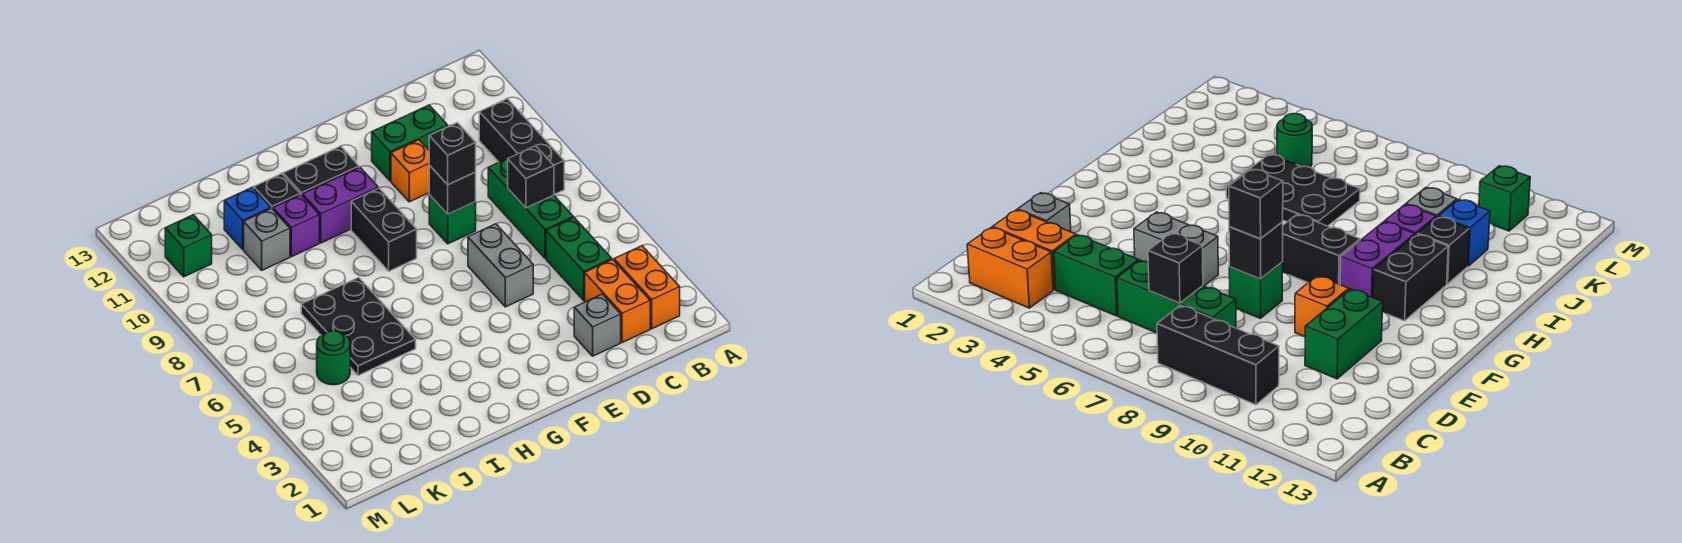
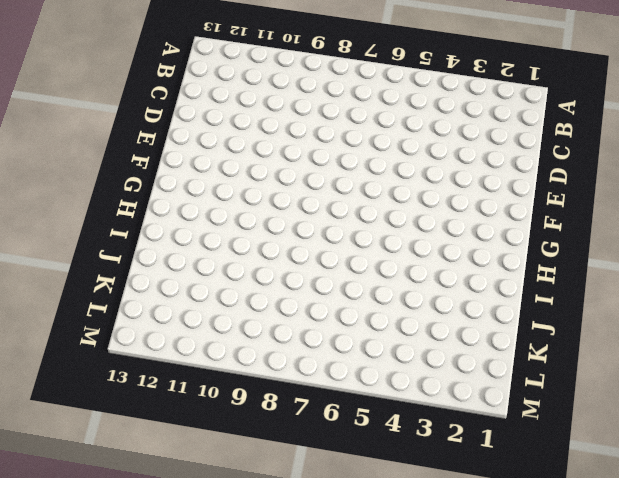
none -> orange 1x2 brick [614,246,680,329]
none -> black 1x3 brick [479,99,564,194]
none -> orange 1x2 brick [585,259,650,343]

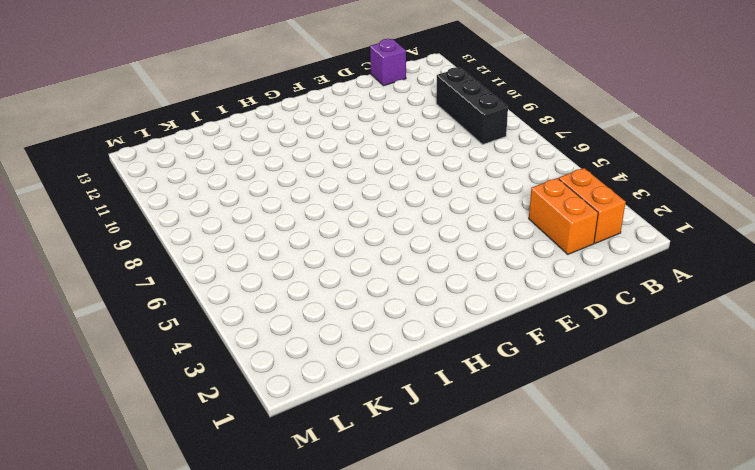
purple 1x1 brick [370,39,406,86] -> purple 1x1 brick moved to [273,195,319,257]
none -> green 1x2 brick [546,217,612,300]
none -> green 1x3 brick [488,158,573,259]
none -> grey 1x1 brick [574,294,621,356]

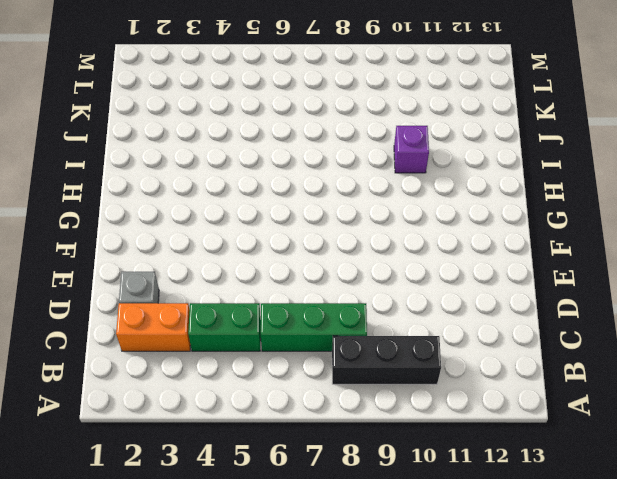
none -> orange 1x2 brick [614,246,680,329]
none -> green 1x2 brick [372,105,448,181]
none -> grey 1x2 brick [468,224,533,307]

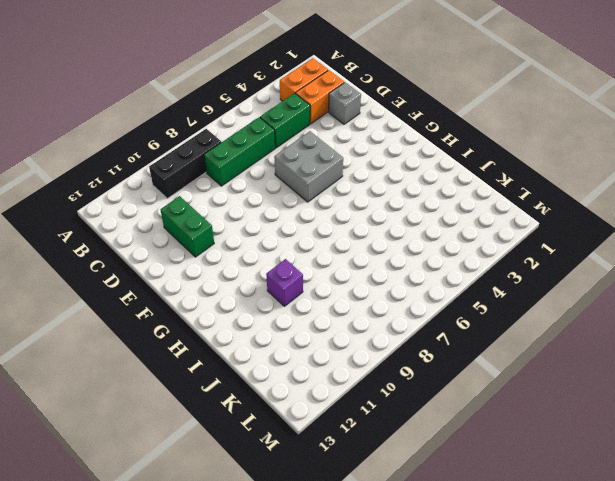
grey 2x2 brick [274,131,343,202] -> grey 1x2 brick [468,224,533,307]
none -> green 1x1 brick [429,195,476,244]
none -> orange 1x1 brick [391,140,429,202]
none -> black 1x2 brick [351,188,417,271]

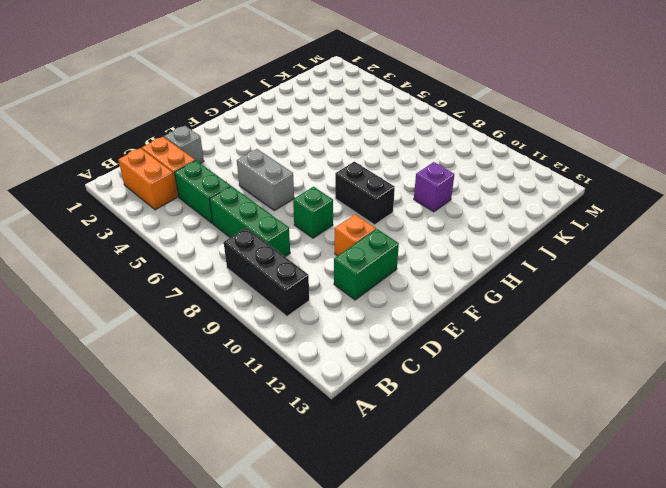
none -> purple 1x2 brick [302,167,378,243]
none -> black 1x2 brick [283,146,359,195]
none -> black 2x3 plate [301,277,416,375]

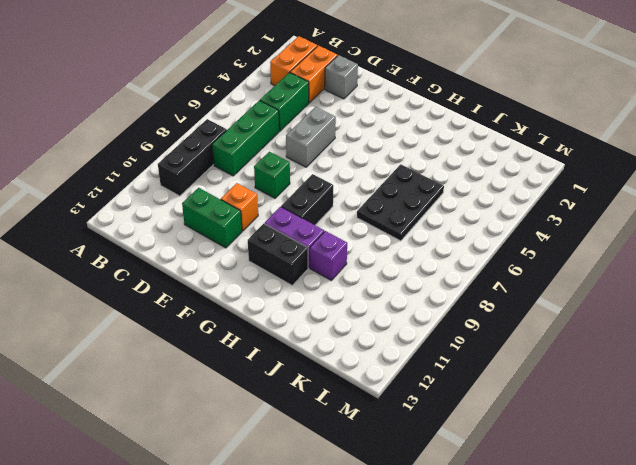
none -> black 1x1 brick [254,174,300,209]
none -> grey 1x1 brick [244,208,290,270]
none -> blue 1x1 brick [224,187,271,249]

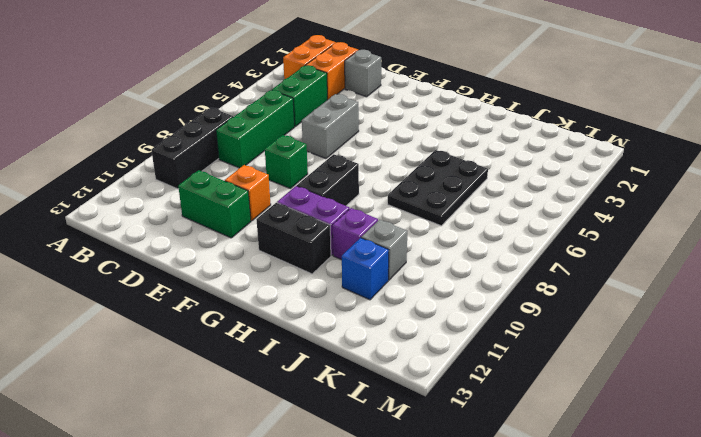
none -> black 1x1 brick [254,174,300,209]
none -> green 1x1 round brick [317,331,350,385]
none -> green 1x1 brick [165,215,212,277]

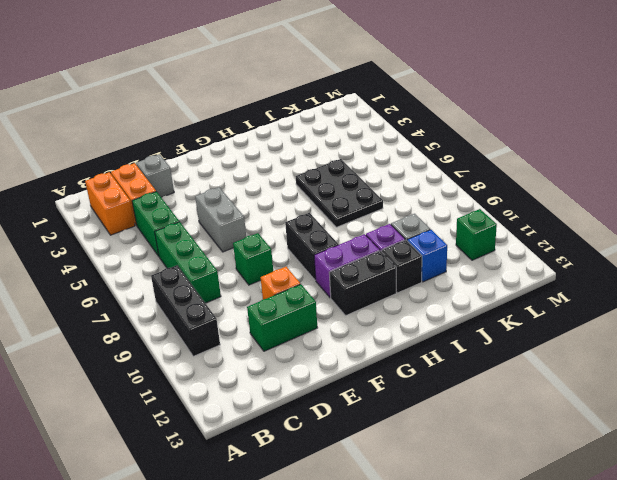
none -> green 1x1 round brick [317,331,350,385]
none -> black 1x1 brick [508,146,554,208]
none -> black 1x1 brick [429,165,476,214]

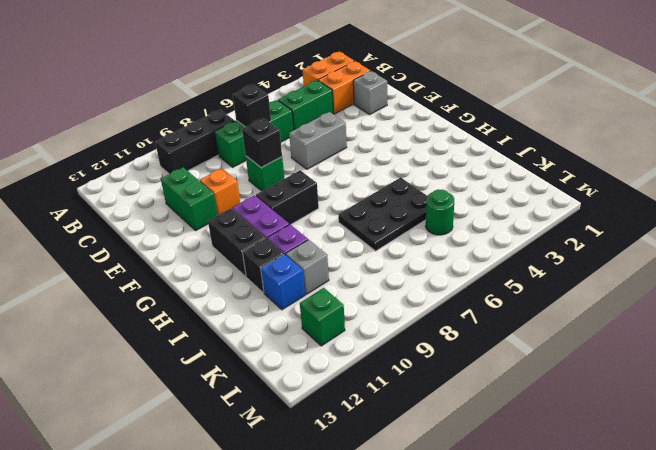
none -> black 1x1 brick [429,123,476,185]

